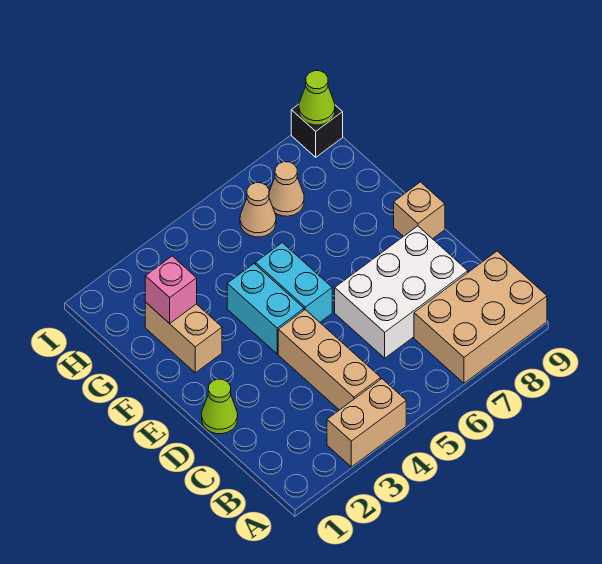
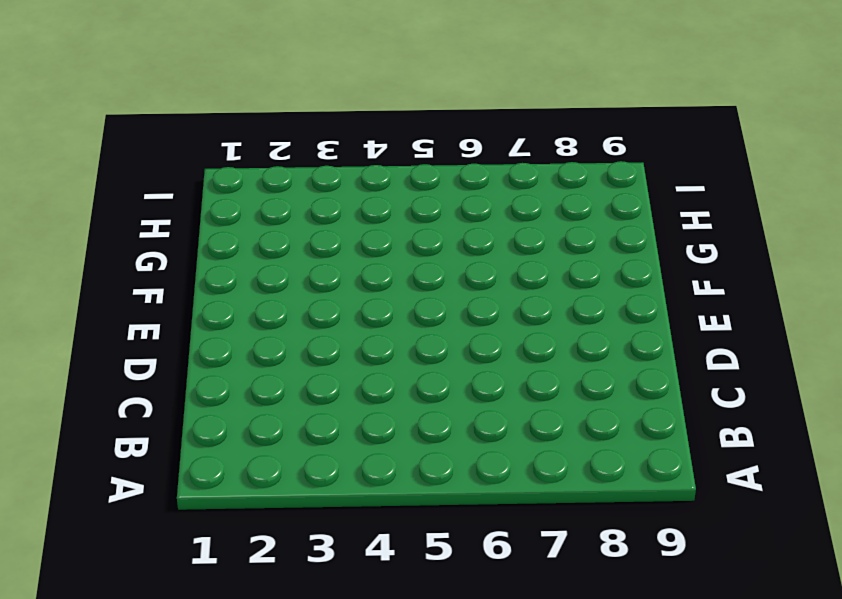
none -> tan 1x2 brick [327,379,406,467]
none -> tan 2x3 brick [414,251,547,383]
none -> tan 1x3 brick [278,310,381,410]

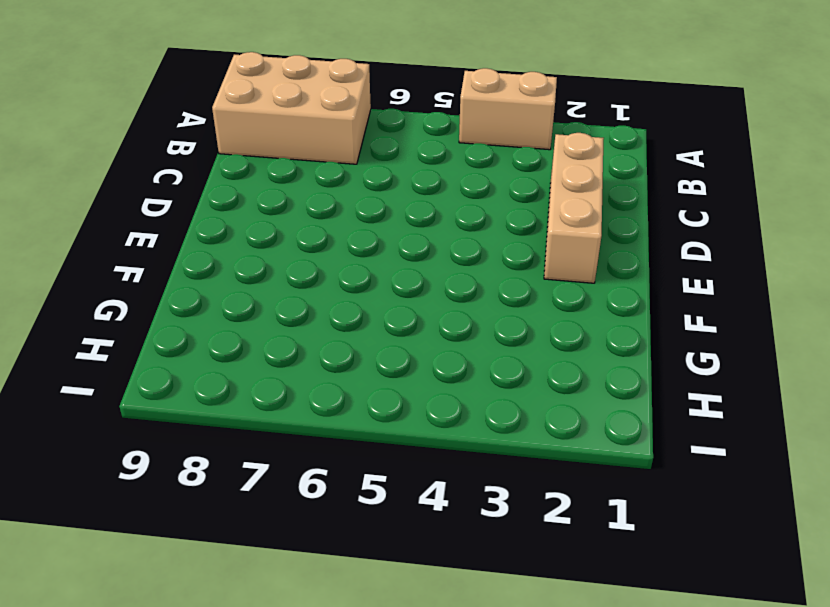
tan 1x3 brick [544,133,604,283] -> tan 1x3 brick moved to [278,310,381,410]
none -> white 2x3 brick [335,226,468,358]
none -> lime 1x1 cone [202,379,238,434]
none -> cyan 1x2 brick [227,264,304,354]

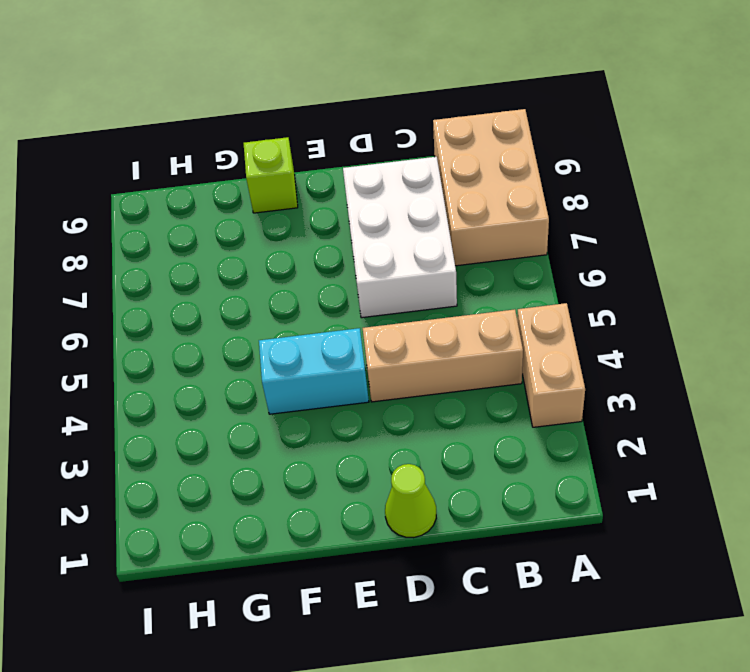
lime 1x1 brick [244,137,298,213] -> none
none -> cyan 1x2 brick [255,243,332,322]
none -> tan 1x1 brick [394,182,445,239]
none -> tan 1x2 brick [145,302,222,373]

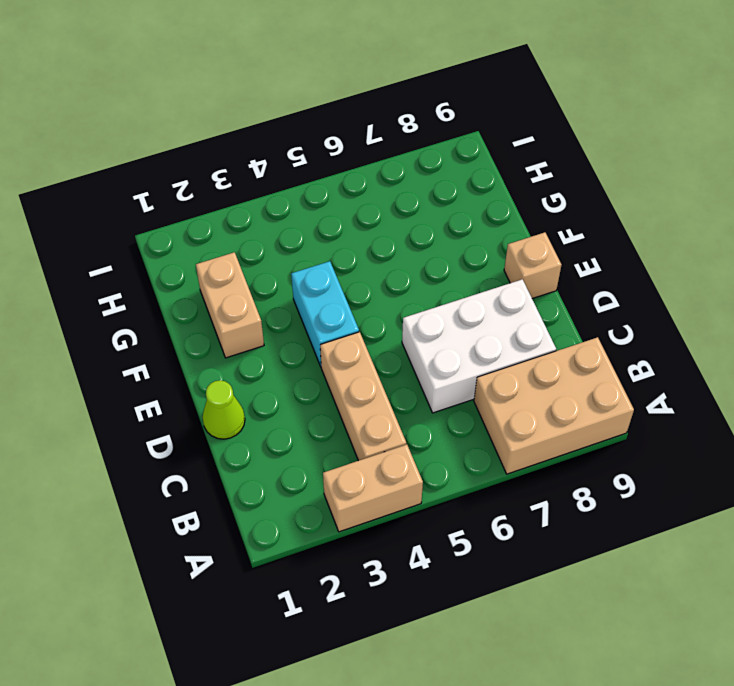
none -> cyan 1x2 brick [255,243,332,322]
none -> tan 1x1 cone [240,183,276,237]
none -> tan 1x1 cone [269,162,304,216]

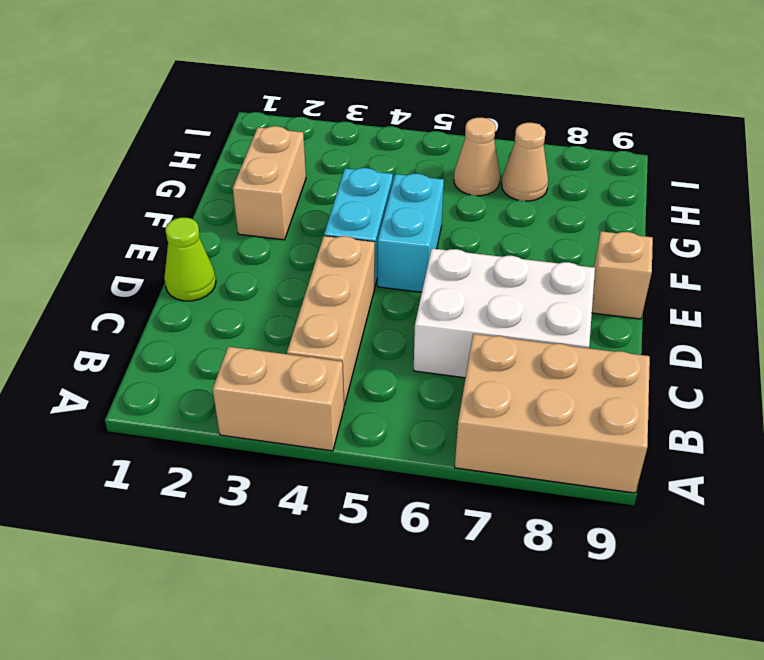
none -> black 1x1 brick [291,104,343,157]
none -> pink 1x1 brick [145,256,197,323]
none -> lime 1x1 cone [299,71,335,125]

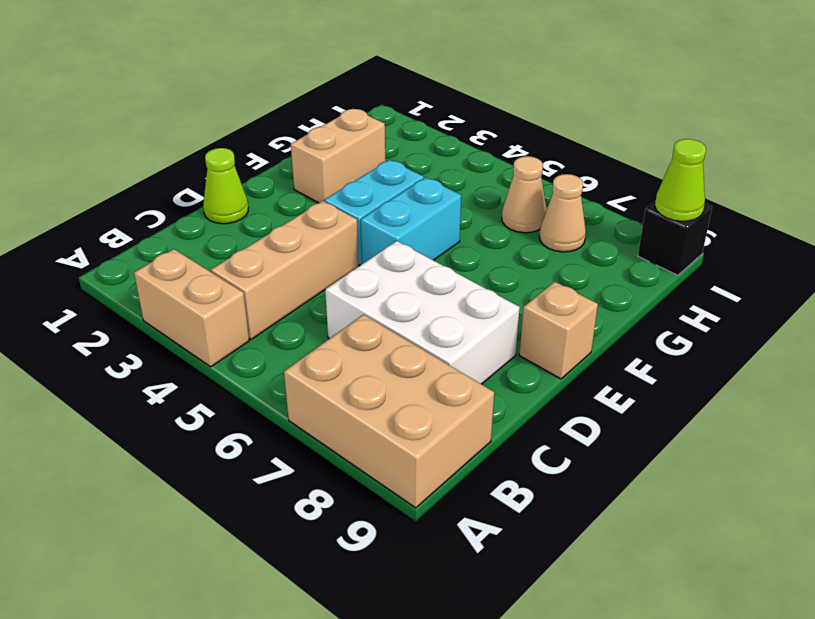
none -> pink 1x1 brick [145,256,197,323]

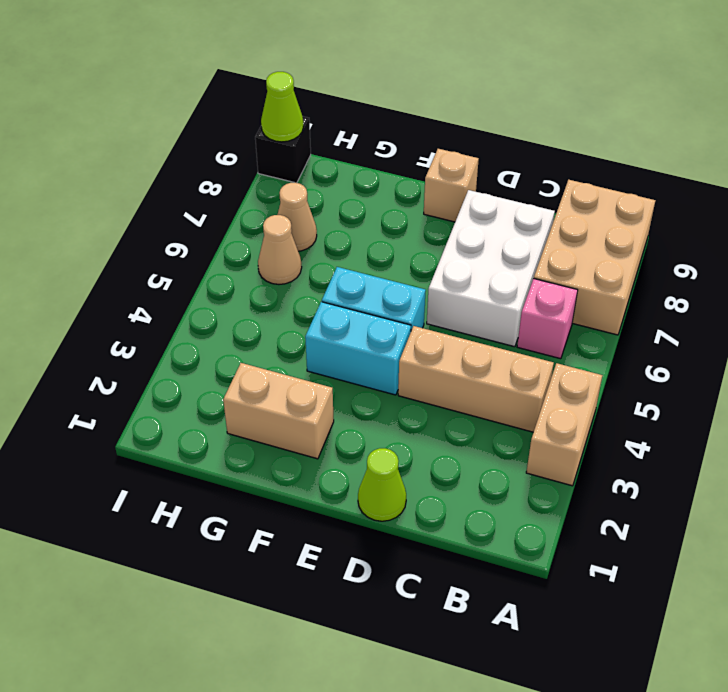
pink 1x1 brick [517,279,578,359] -> pink 1x1 brick moved to [145,256,197,323]

